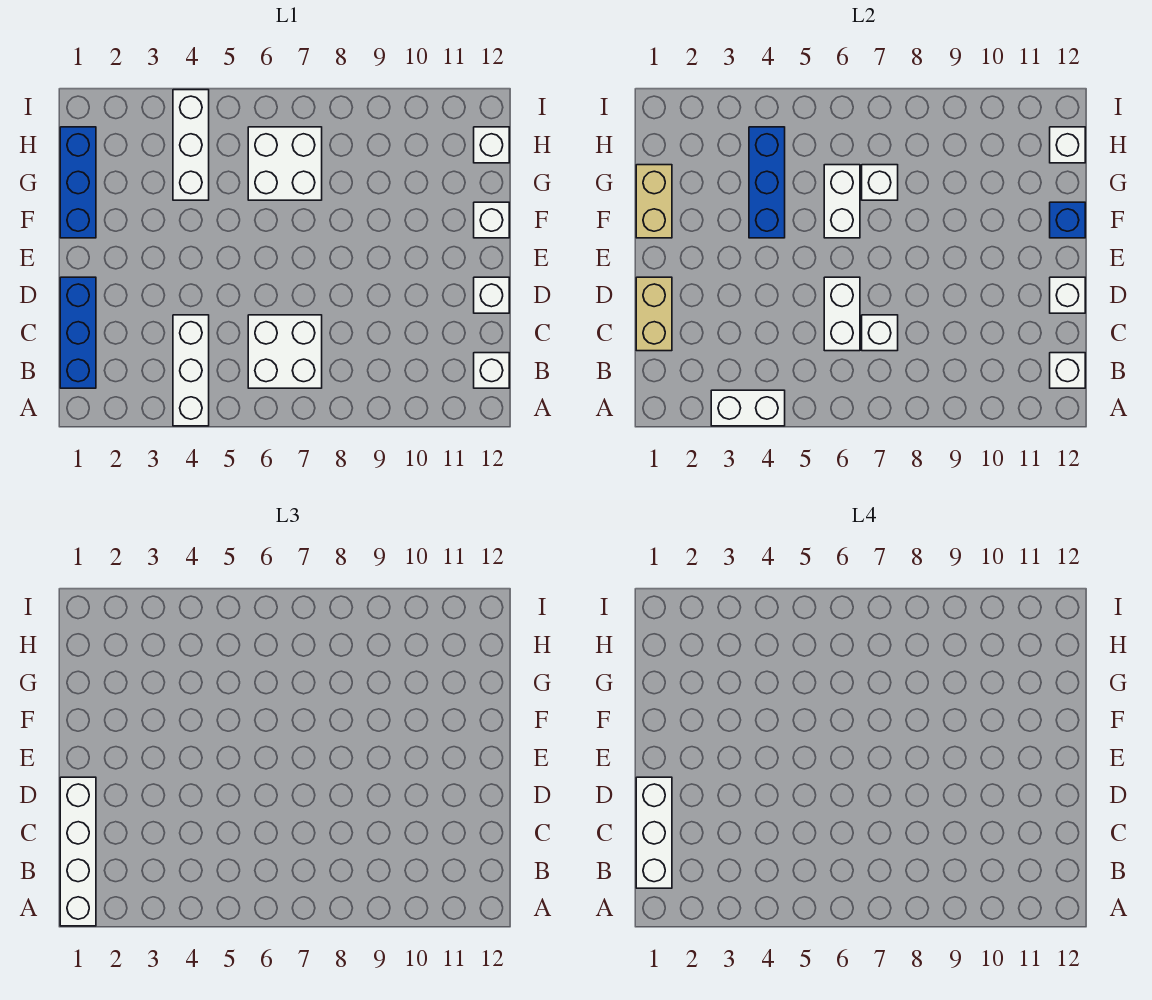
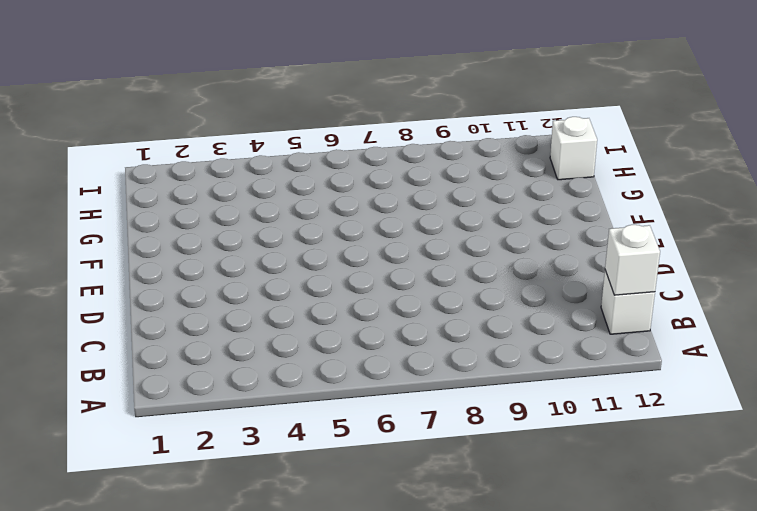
none -> white 1x3 brick [173,315,209,426]
none -> blue 1x3 brick [60,277,96,388]
none -> white 2x2 brick [248,315,322,388]

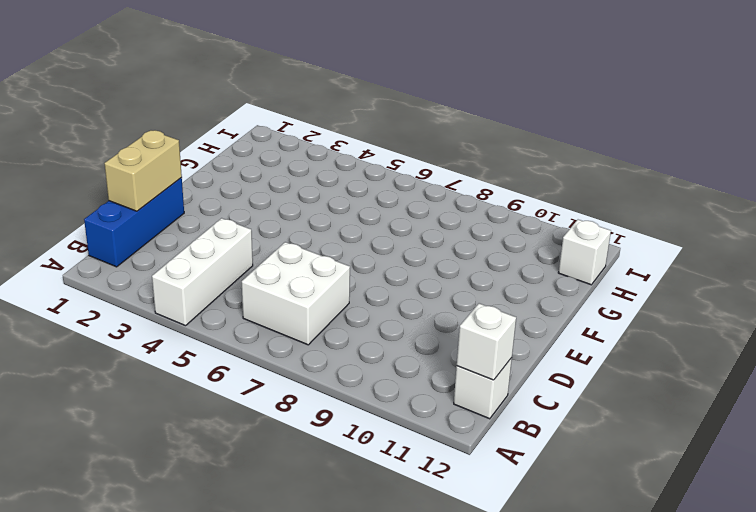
none -> white 1x1 brick [474,277,509,313]
none -> blue 1x3 brick [60,127,96,238]
none -> white 1x1 brick [474,202,509,238]

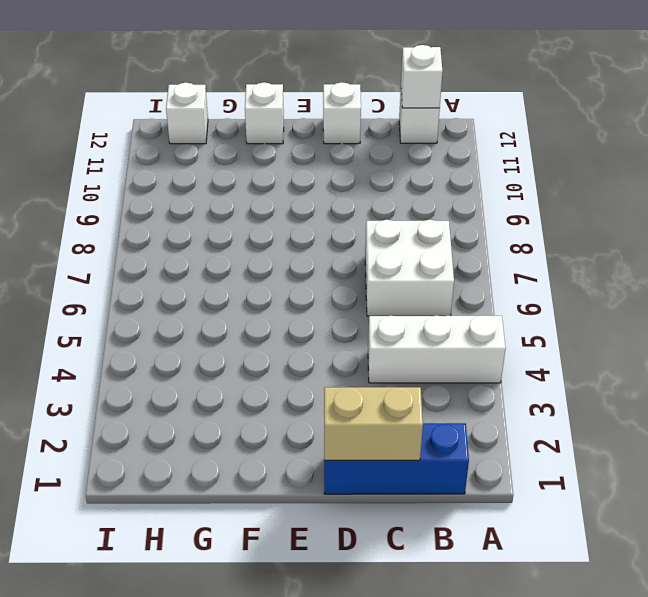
none -> blue 1x3 brick [60,127,96,238]
none -> white 1x3 brick [173,90,209,200]
none -> white 2x2 brick [248,127,322,200]

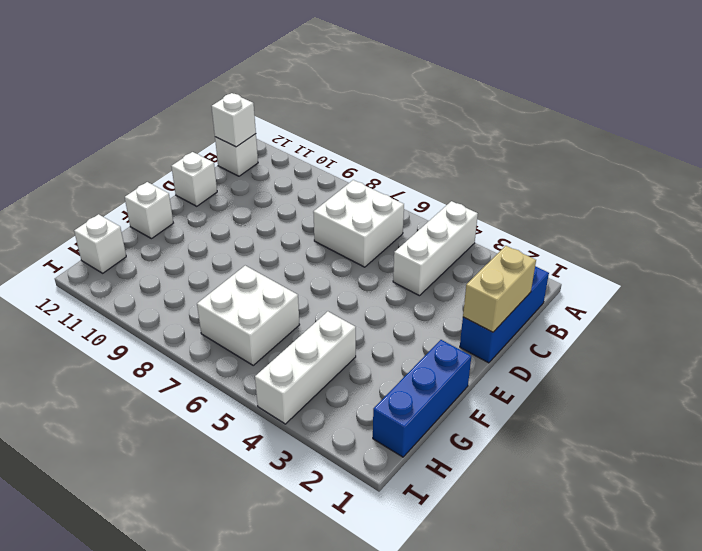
none -> white 1x2 brick [711,390,785,426]
none -> white 1x2 brick [824,277,860,351]
none -> white 1x1 brick [862,315,898,351]

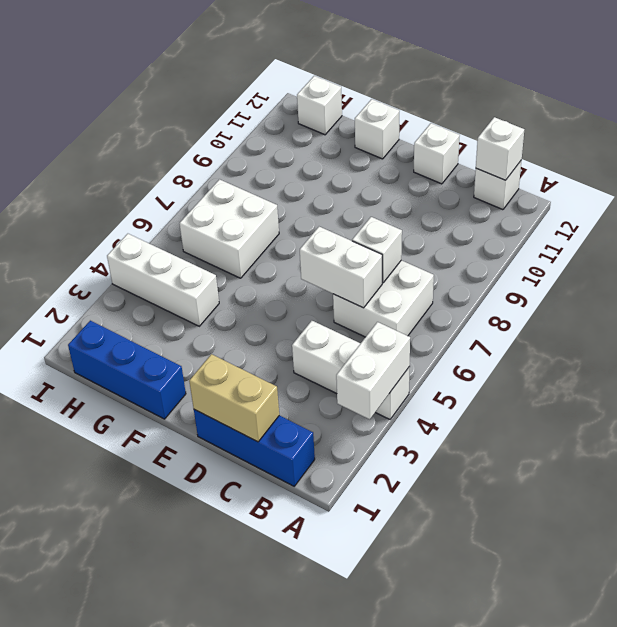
none -> white 1x1 brick [1050,277,1085,313]
none -> tan 1x2 brick [636,165,672,238]
none -> blue 1x3 brick [749,127,785,238]

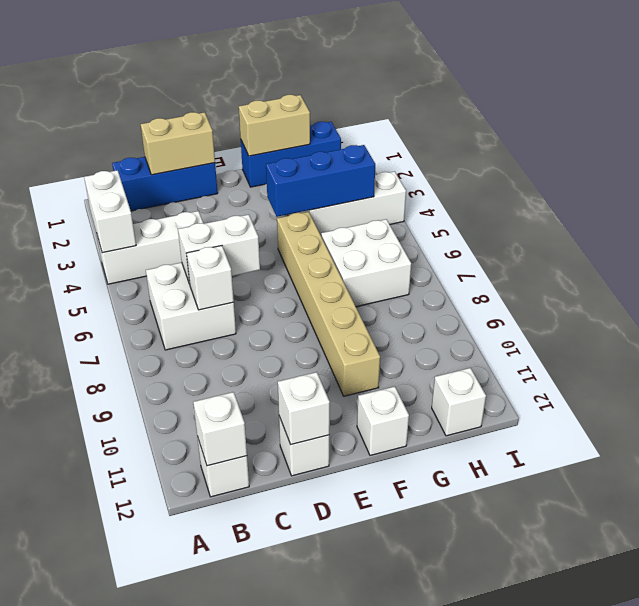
tan 1x6 brick [277,212,380,396] -> none
none -> white 1x2 brick [824,165,860,238]
none -> blue 1x1 brick [1050,202,1085,238]
none -> white 1x1 brick [862,165,898,200]

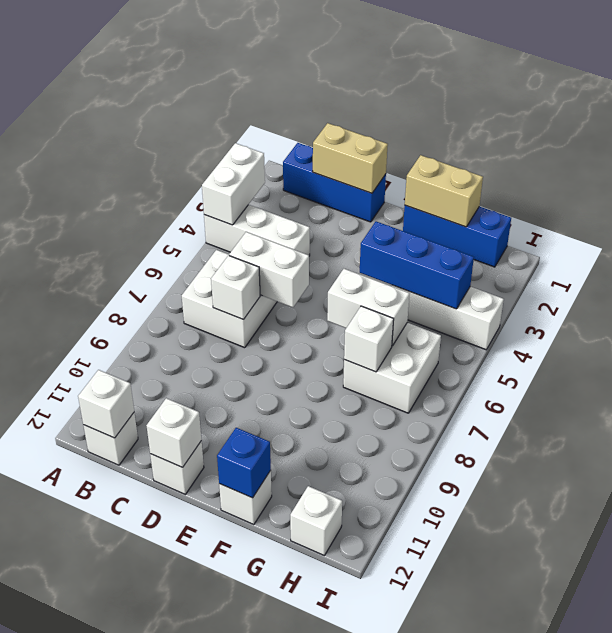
none -> white 1x1 brick [1050,127,1085,163]
none -> white 1x4 brick [60,777,96,926]
none -> white 1x3 brick [636,777,672,888]

